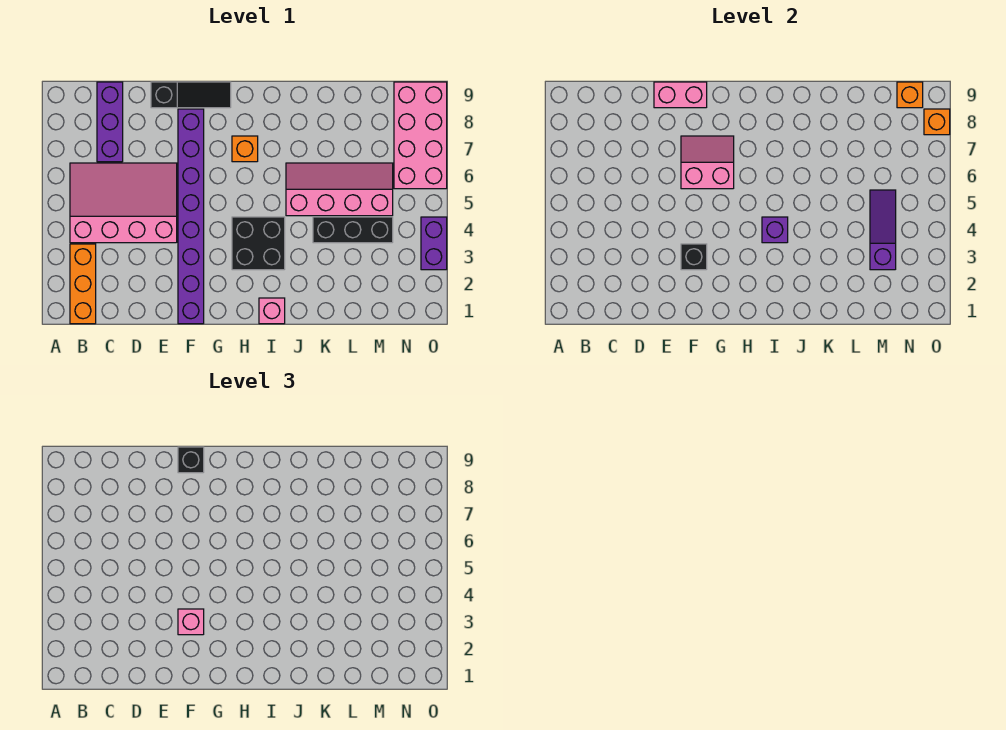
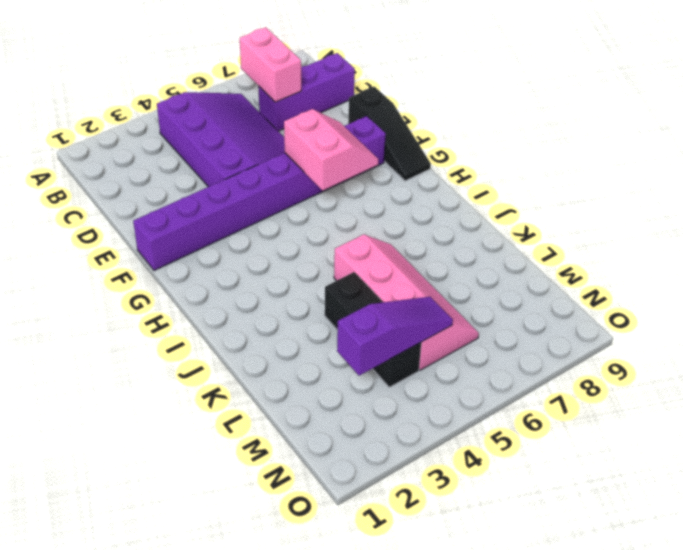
purple 3x4 slope [157,92,285,187] -> pink 3x4 slope [70,163,177,243]
pink 1x2 brick [240,27,301,102] -> pink 1x2 brick moved to [654,82,707,108]
none -> orange 1x3 brick [70,244,96,324]
none -> black 2x2 brick [232,217,285,270]
none -> orange 1x1 brick [232,136,258,162]

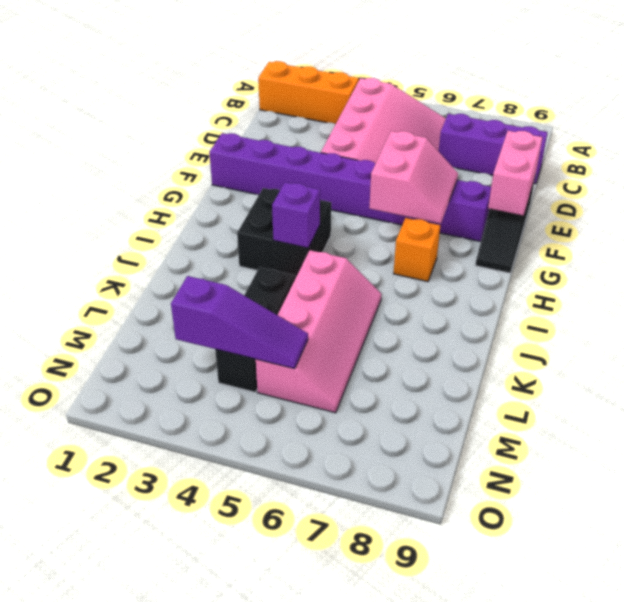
none -> pink 1x1 brick [259,298,285,324]
none -> pink 2x4 brick [394,82,447,189]
none -> purple 1x2 brick [421,217,447,270]

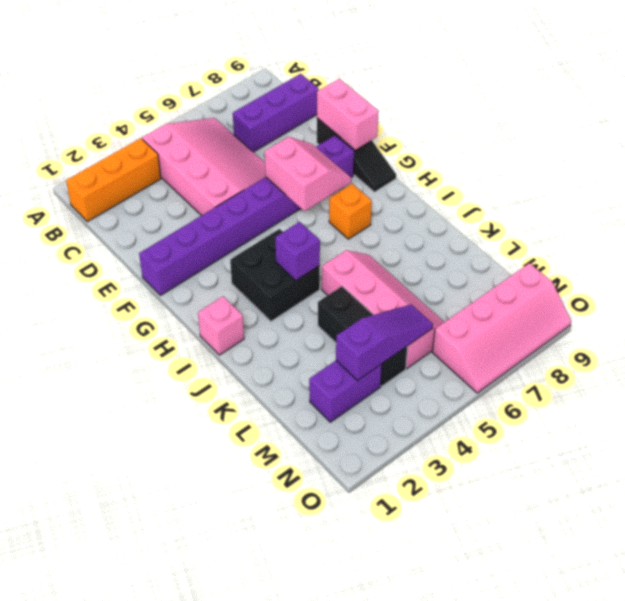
purple 1x2 brick [309,361,382,422] -> purple 1x2 brick moved to [421,217,447,270]
pink 2x4 slope [432,263,571,393] -> pink 2x4 brick [394,82,447,189]
none -> black 1x1 brick [681,244,707,270]
none -> orange 1x1 brick [897,82,923,108]
none -> orange 1x1 brick [924,109,950,135]

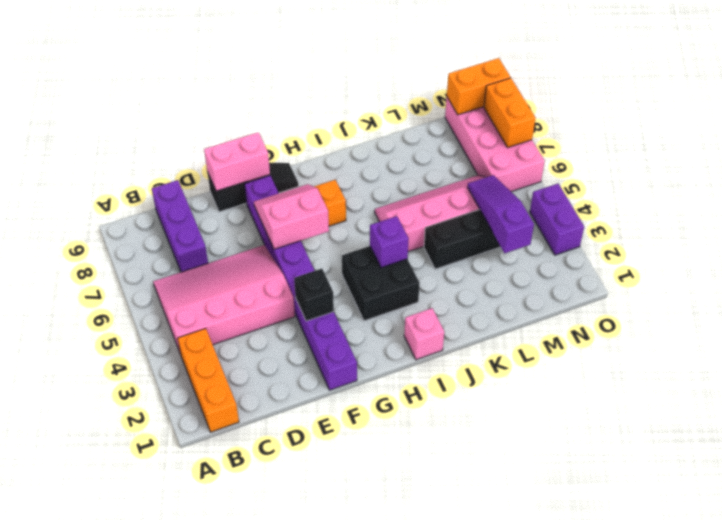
orange 1x2 brick [447,58,510,115] -> orange 1x1 brick [897,82,923,108]
orange 1x2 brick [484,78,536,147] -> orange 1x1 brick [924,109,950,135]
none -> pink 1x1 brick [178,609,204,635]
none -> black 1x1 brick [178,447,204,473]

